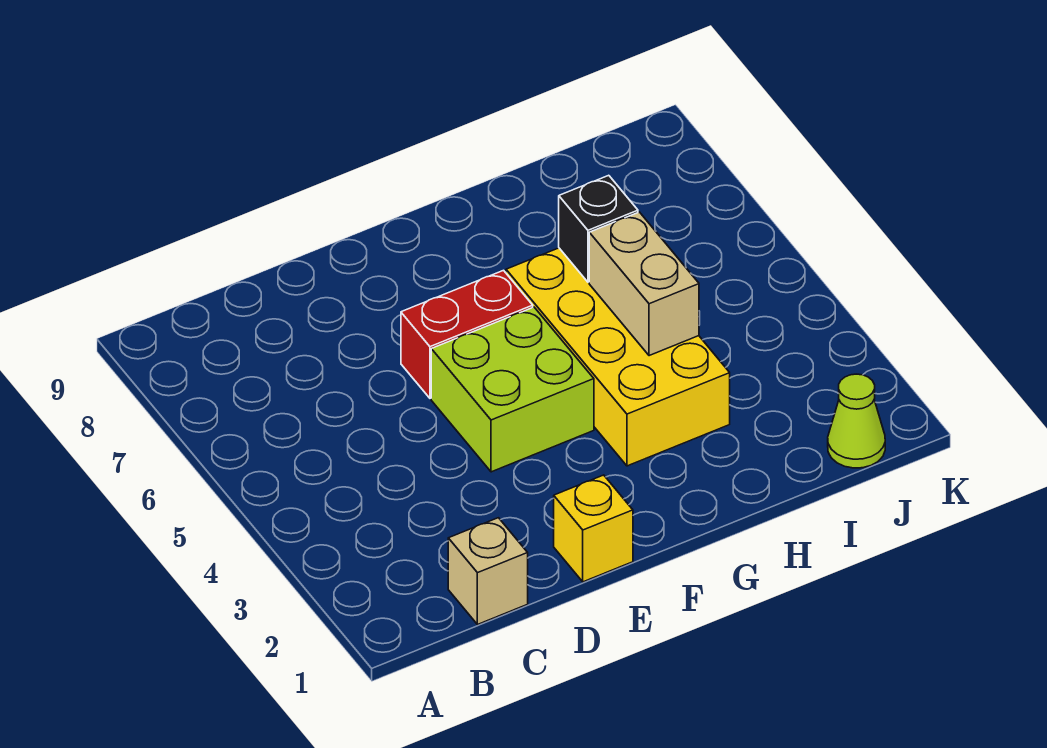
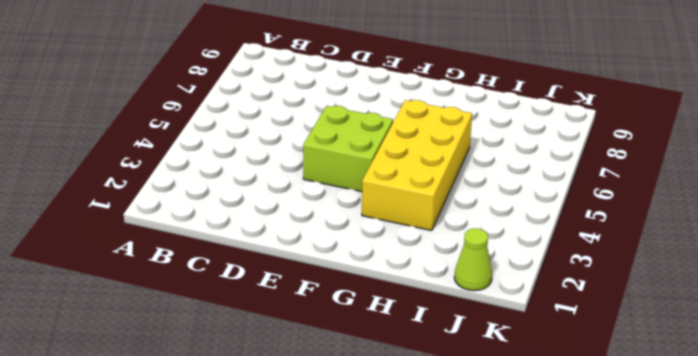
none -> tan 1x1 brick [448,518,528,625]
none -> yellow 1x1 brick [554,475,633,582]

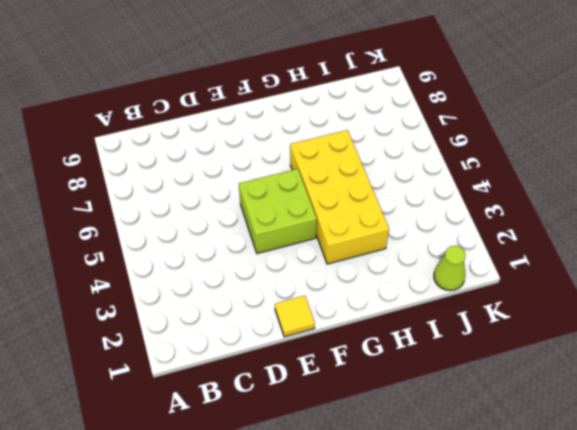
yellow 1x1 tile [275,296,315,337] -> yellow 1x1 brick [554,475,633,582]
none -> tan 1x1 brick [448,518,528,625]
none -> red 1x2 brick [401,270,533,398]

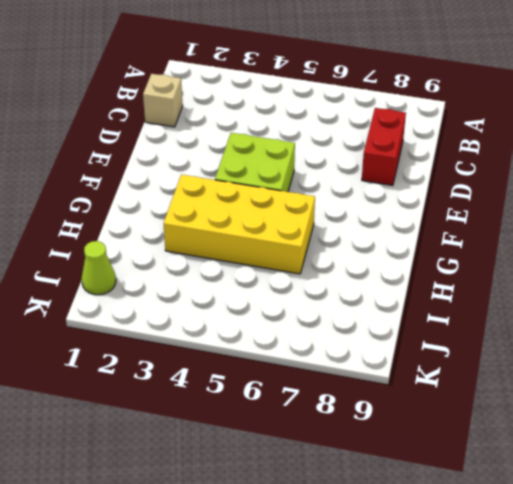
red 1x2 brick [362,108,406,186] -> red 1x2 brick moved to [401,270,533,398]
none -> yellow 1x1 brick [554,475,633,582]
none -> tan 1x2 brick [589,212,699,356]

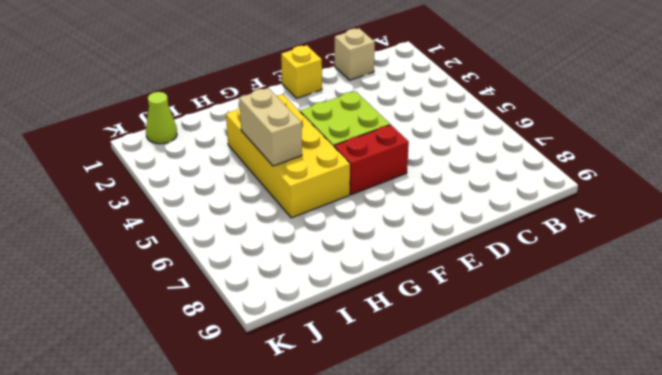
none -> black 1x1 brick [559,175,638,282]

